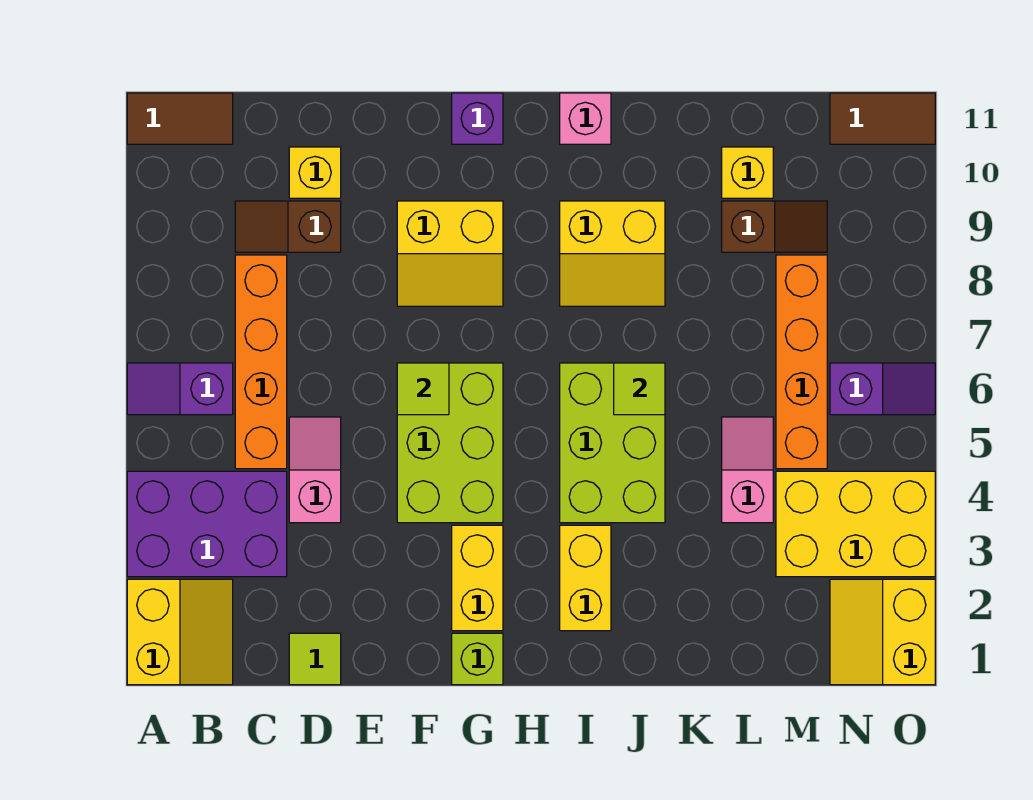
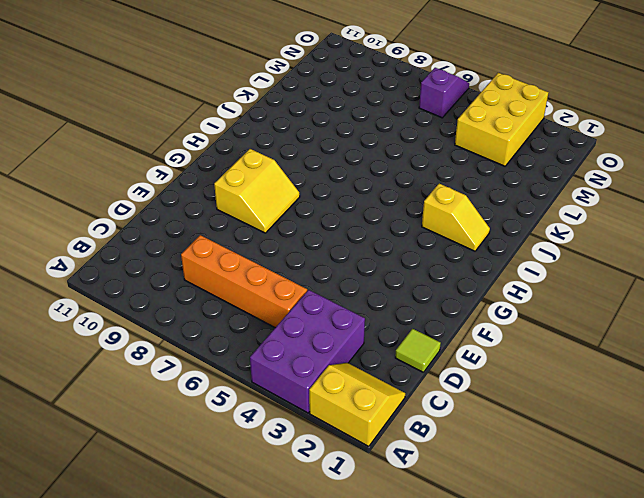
yellow 1x2 slope [422,184,490,251] -> yellow 1x2 brick [560,525,611,631]
none -> purple 1x2 slope [127,363,233,415]
none -> brown 1x2 tile [127,93,233,144]
none -> brown 1x2 slope [235,201,341,252]

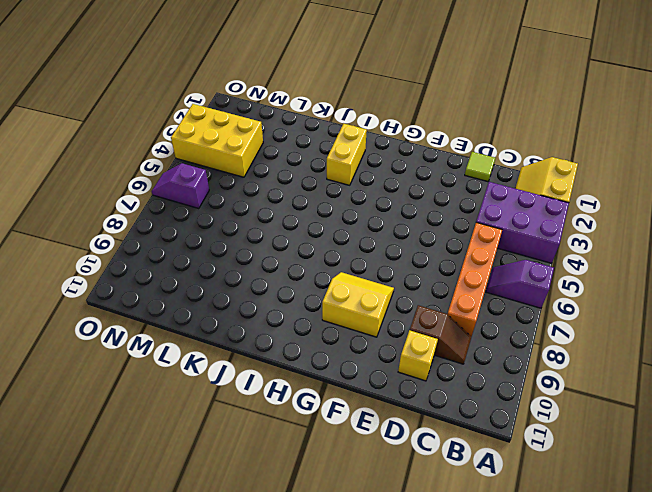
purple 1x2 slope [486,260,554,308] -> purple 1x2 slope turned to [127,363,233,415]
none -> brown 1x2 tile [127,93,233,144]
none -> pink 1x2 slope [289,417,341,523]
none -> lime 2x3 brick [397,363,503,523]

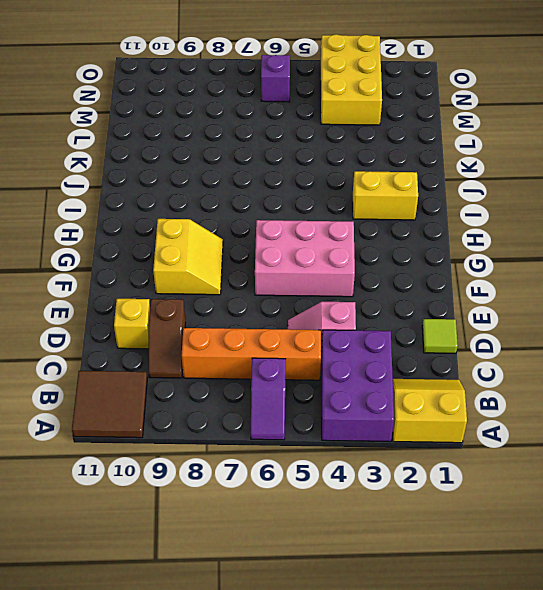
brown 2x2 tile [72,371,147,438] -> brown 1x2 tile [127,93,233,144]
pink 2x3 brick [255,220,355,297] -> lime 2x3 brick [397,363,503,523]
none -> lime 1x1 brick [452,633,503,685]
none -> yellow 1x2 brick [452,525,503,631]
none -> purple 1x1 brick [452,93,503,144]

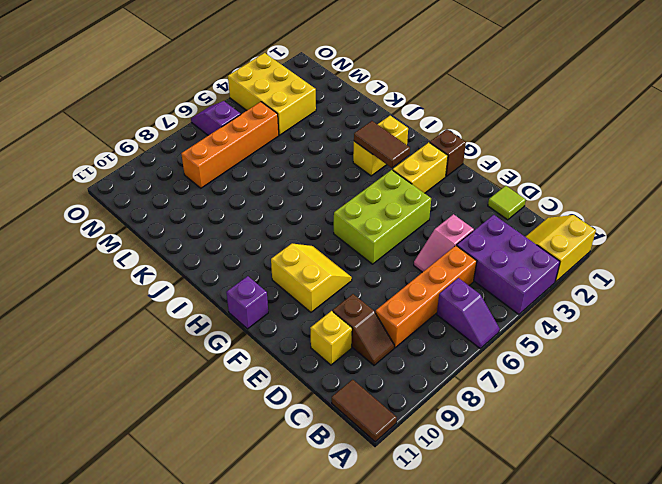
brown 1x1 brick [430,129,466,176] -> lime 1x1 brick [452,633,503,685]
brown 1x2 tile [354,121,410,168] -> brown 1x2 tile moved to [830,93,935,144]
none -> lime 2x3 brick [560,363,665,523]
none -> yellow 2x2 slope [560,201,665,306]
none -> pink 1x1 brick [560,93,611,144]

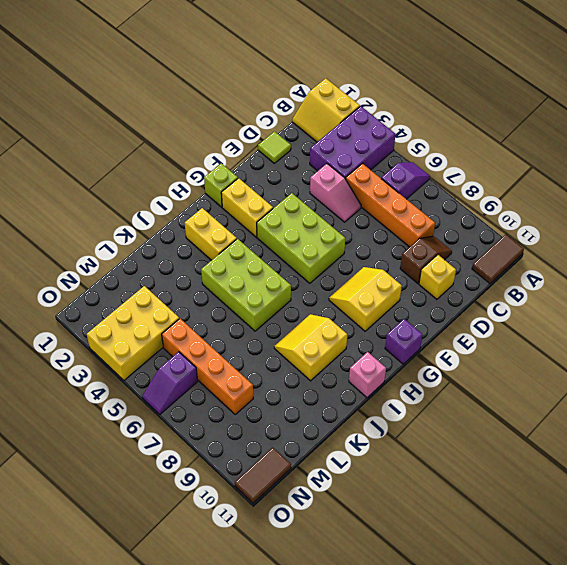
none -> pink 1x2 slope [722,417,773,523]
none -> brown 1x2 slope [722,201,827,252]
none -> yellow 1x1 brick [722,147,773,198]

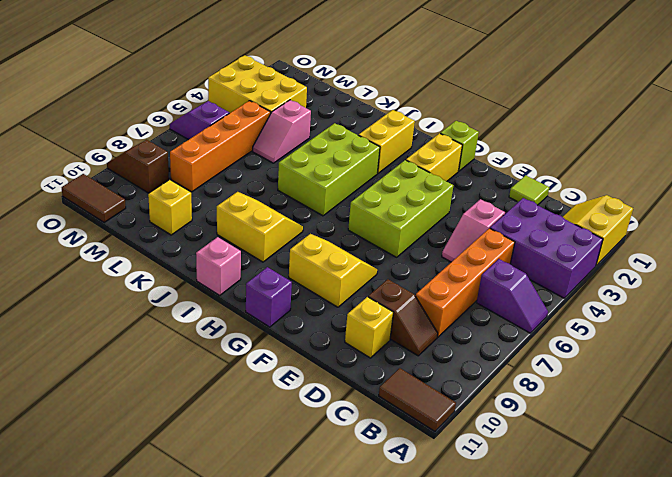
brown 1x2 slope [107,140,169,193] -> brown 1x2 slope moved to [722,201,827,252]
none -> yellow 2x2 slope [830,579,935,685]
none -> lime 1x1 tile [397,363,449,415]
none -> lime 1x1 tile [614,363,665,415]

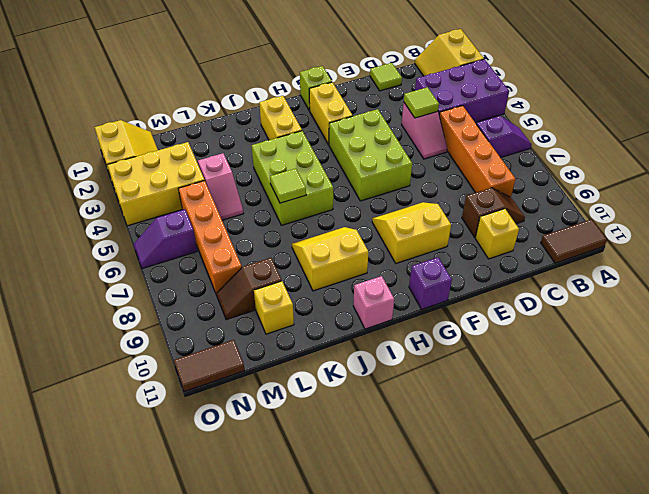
lime 1x1 tile [404,87,439,118] -> lime 1x1 tile moved to [397,363,449,415]

